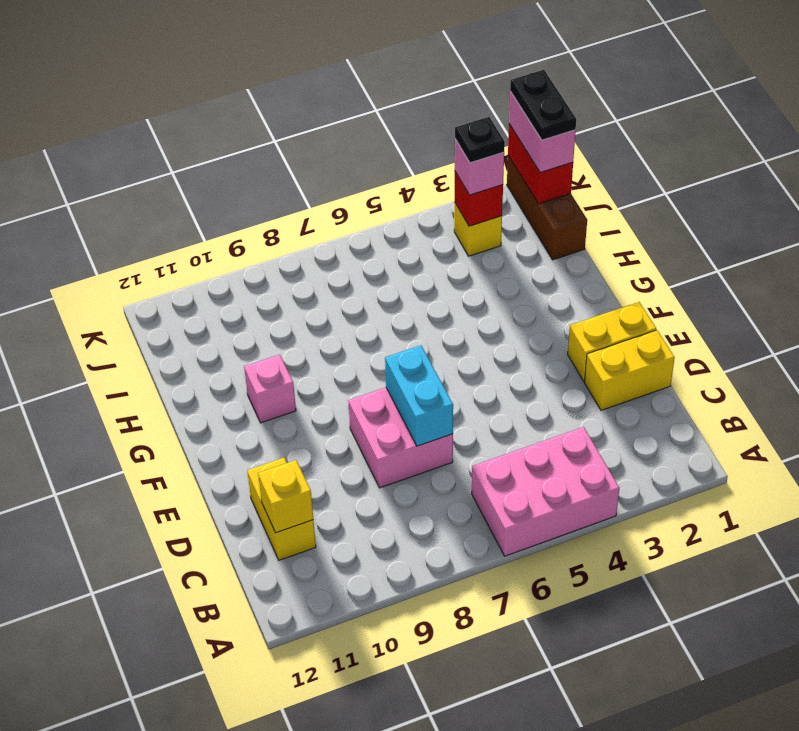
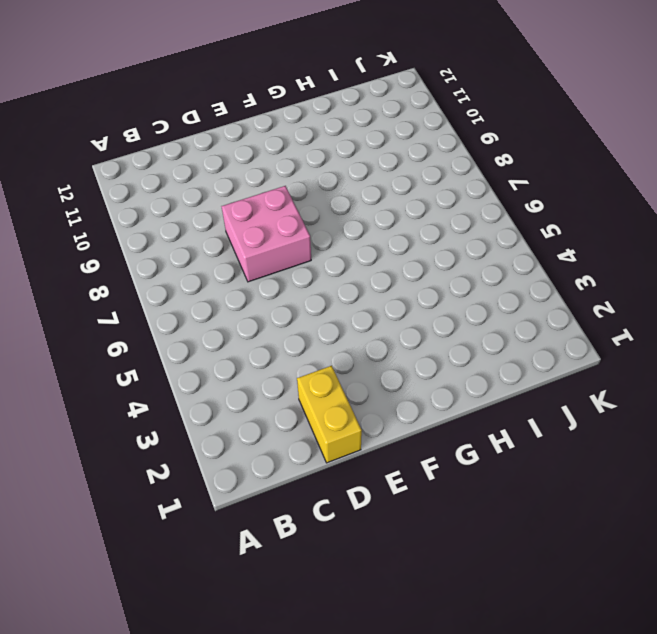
none -> pink 2x3 brick [472,427,619,556]
none -> yellow 1x2 brick [247,458,316,560]
none -> yellow 1x2 brick [568,302,656,381]

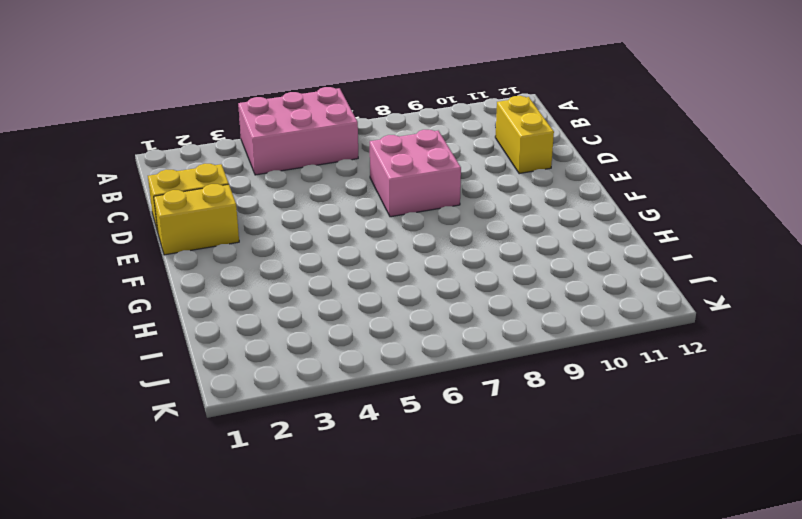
none -> pink 1x1 brick [244,355,296,423]
none -> brown 1x3 brick [507,156,587,260]
none -> yellow 1x1 brick [454,202,502,256]

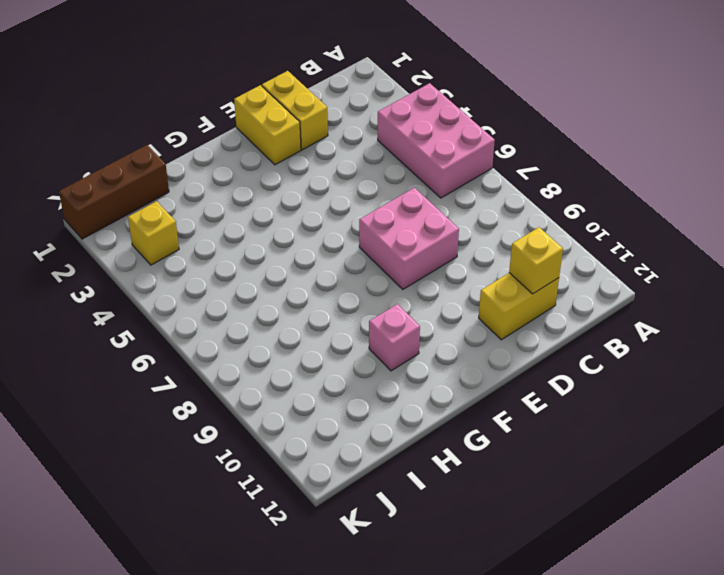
none -> cyan 1x2 brick [385,345,453,446]
none -> red 1x2 brick [508,124,573,204]
none -> red 1x1 brick [454,172,503,226]

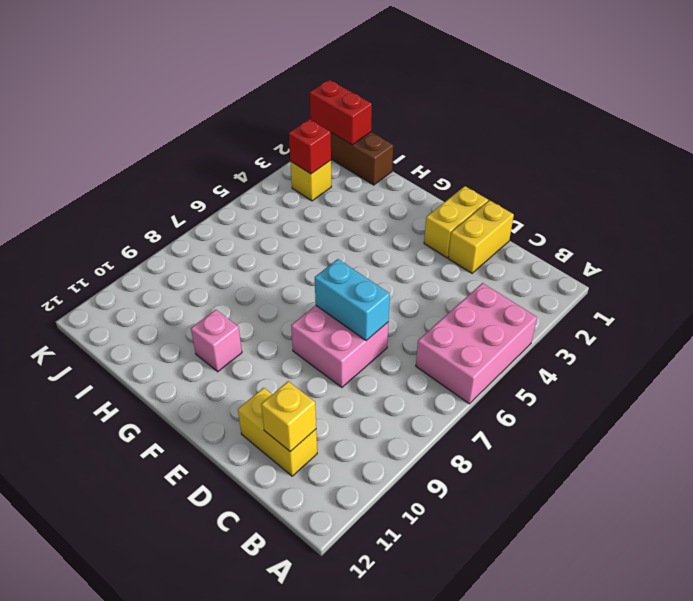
none -> pink 1x2 brick [509,92,576,173]
none -> pink 1x1 brick [455,139,504,195]
none -> black 1x2 plate [510,70,576,140]

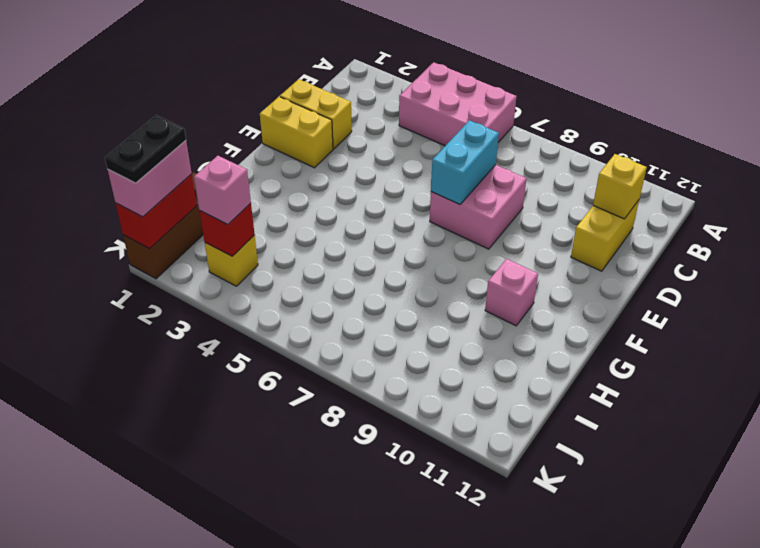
none -> black 1x1 plate [455,117,505,163]

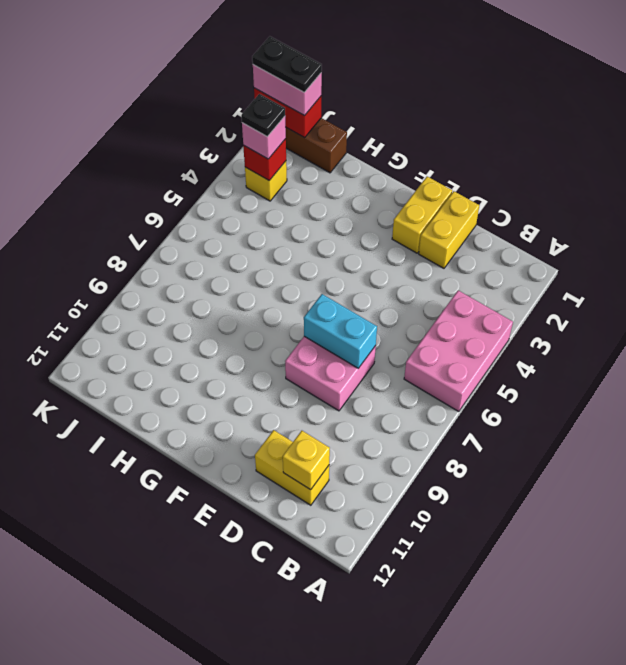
none -> pink 1x1 brick [244,355,296,423]

